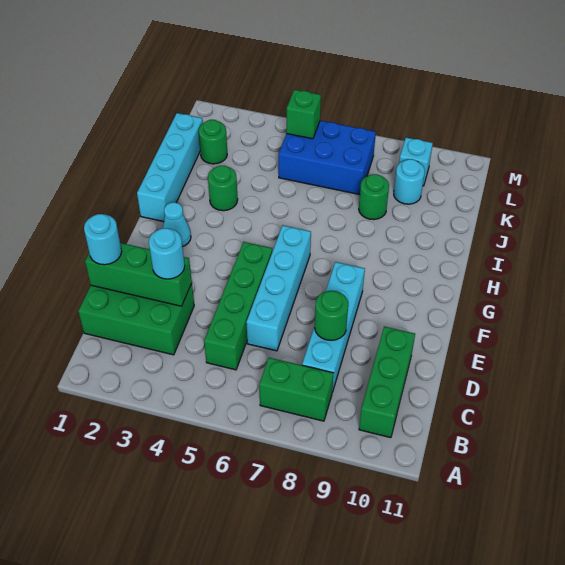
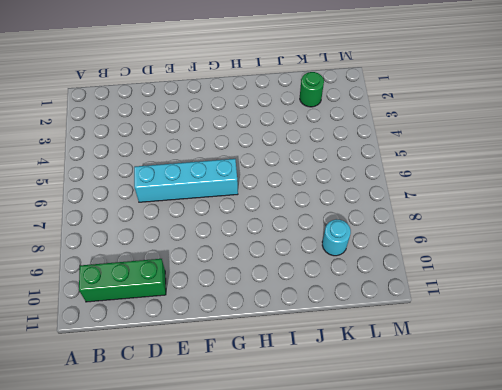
none -> green 1x2 brick [259,358,334,421]
none -> green 2x3 brick [78,283,194,355]
none -> green 1x4 brick [204,242,272,370]

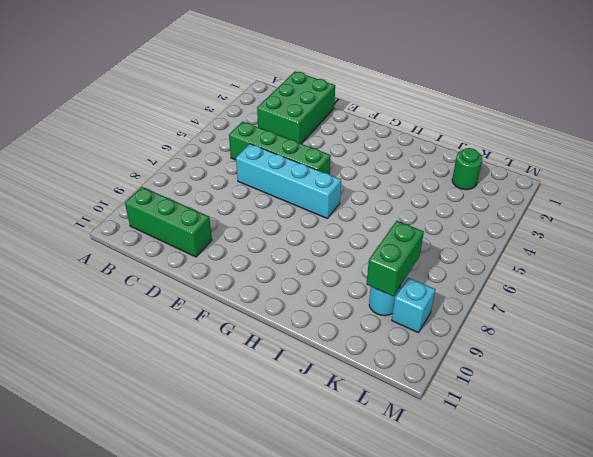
green 1x2 brick [366,221,424,296] -> green 1x2 brick moved to [259,358,334,421]
none -> cyan 1x4 brick [302,262,365,392]
none -> cyan 1x1 cone [163,202,191,247]
none -> cyan 1x4 brick [137,113,203,222]

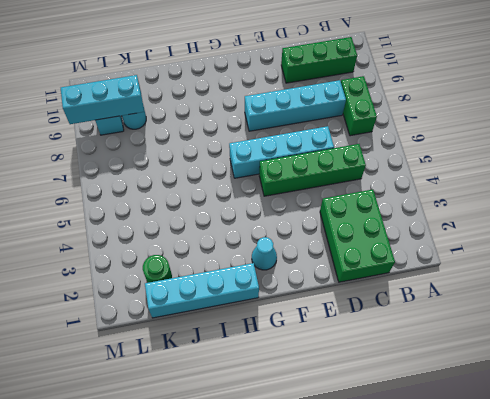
cyan 1x3 brick [61,75,144,124] -> none
none -> green 1x1 round brick [208,166,238,211]
none -> green 1x1 round brick [359,174,389,220]
none -> blue 2x3 brick [279,121,376,195]

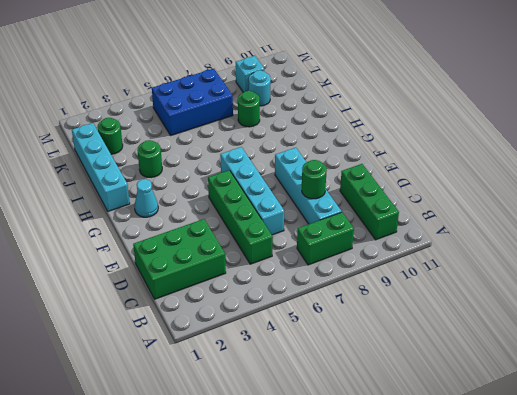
none -> green 1x3 brick [85,243,192,306]
none -> green 1x1 brick [286,90,321,139]
none -> cyan 1x1 round brick [84,214,122,265]

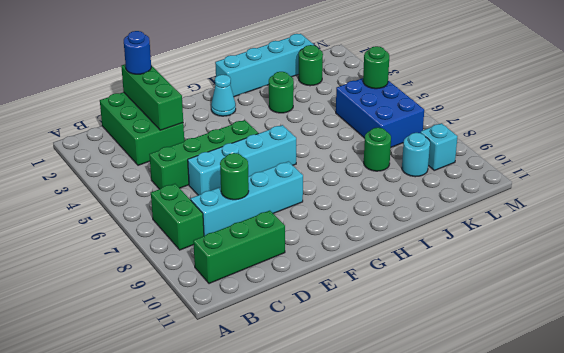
blue 1x1 round brick [124,31,151,74] -> cyan 1x1 round brick [84,214,122,265]
green 1x1 round brick [363,46,389,89] -> green 1x1 brick [286,90,321,139]
none -> cyan 1x1 round brick [149,228,185,279]

